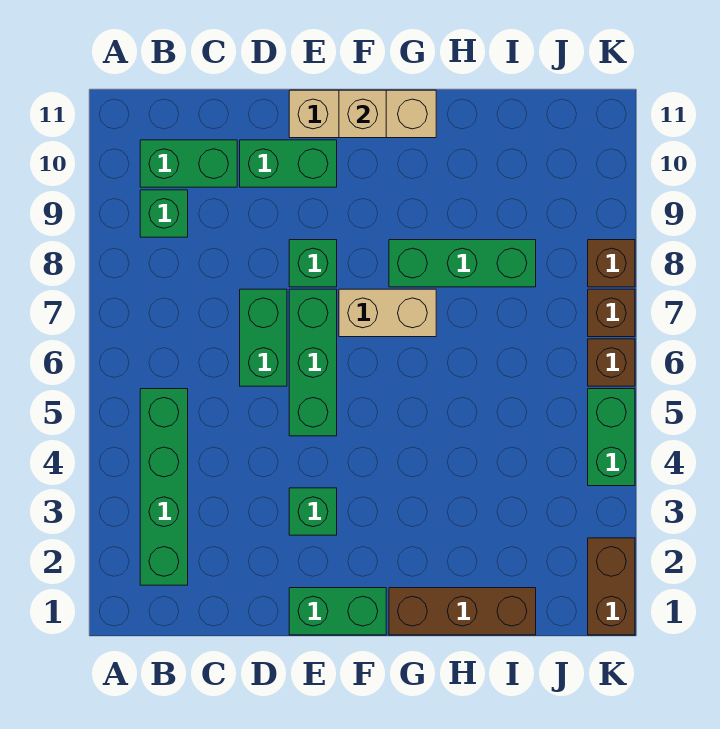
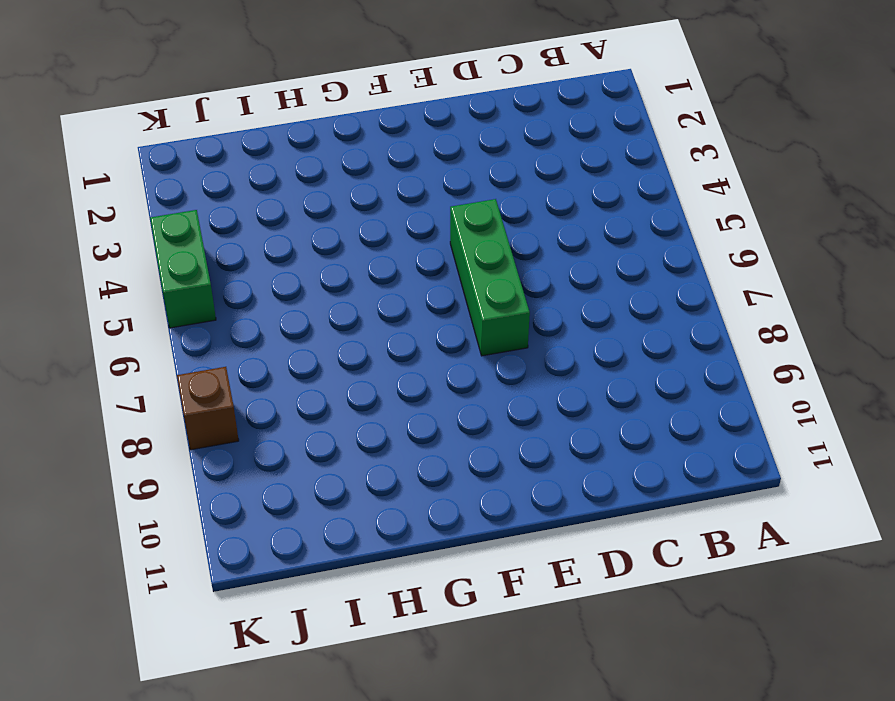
none -> green 1x4 brick [140,389,188,585]
none -> green 1x1 brick [140,190,188,237]
none -> green 1x2 brick [140,140,237,187]

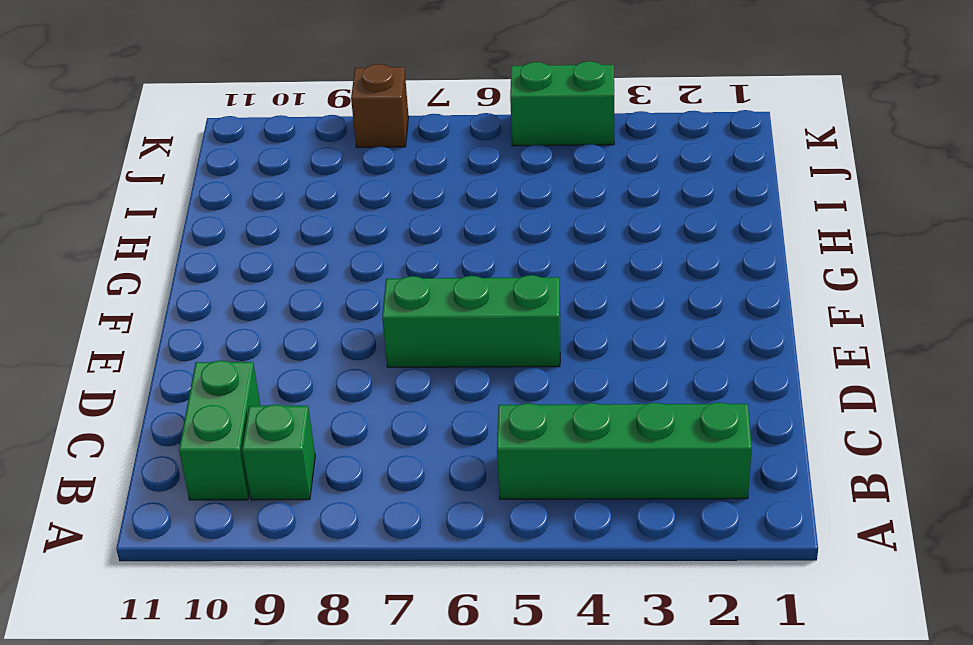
none -> green 1x2 brick [240,289,287,386]
none -> green 1x2 brick [240,140,337,187]
none -> green 1x2 brick [289,588,386,635]

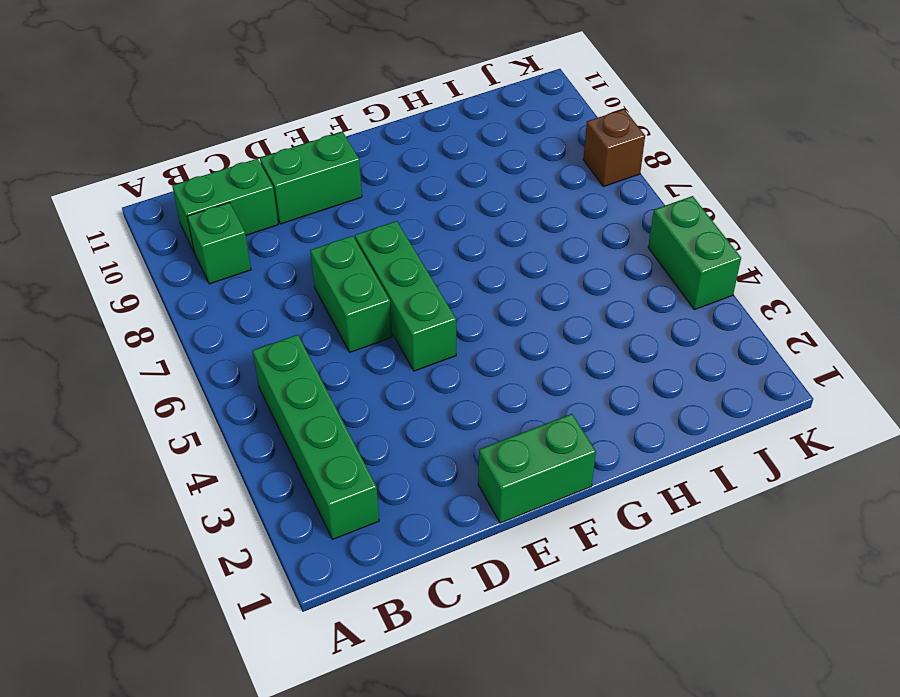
none -> green 1x1 brick [289,488,337,535]
none -> green 1x1 brick [289,240,337,287]
none -> tan 1x3 brick [289,90,436,138]

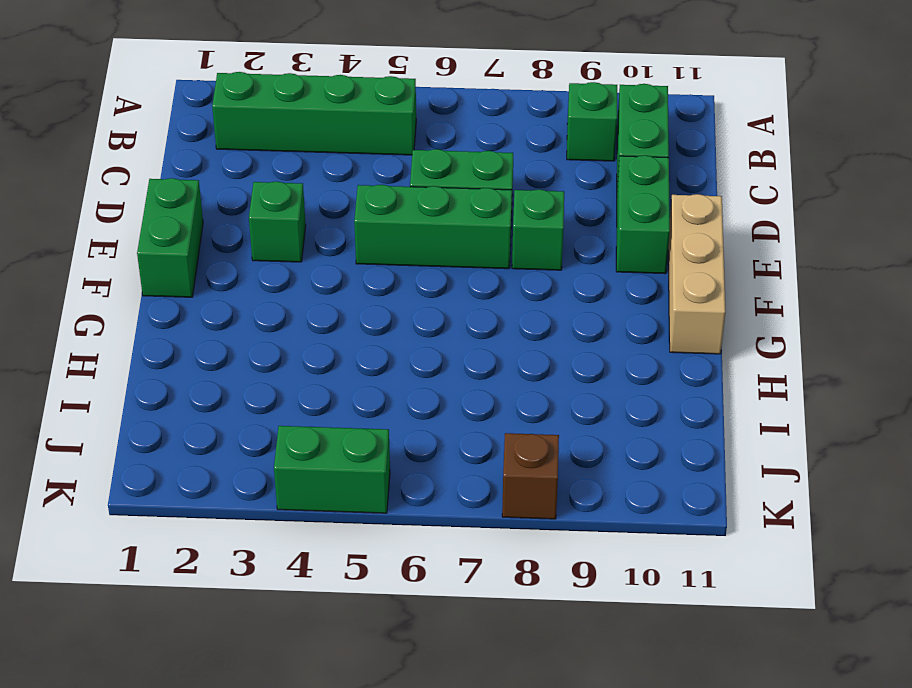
none -> tan 1x2 brick [339,289,436,337]
none -> brown 1x3 brick [389,588,536,635]
none -> green 1x3 brick [389,240,536,287]

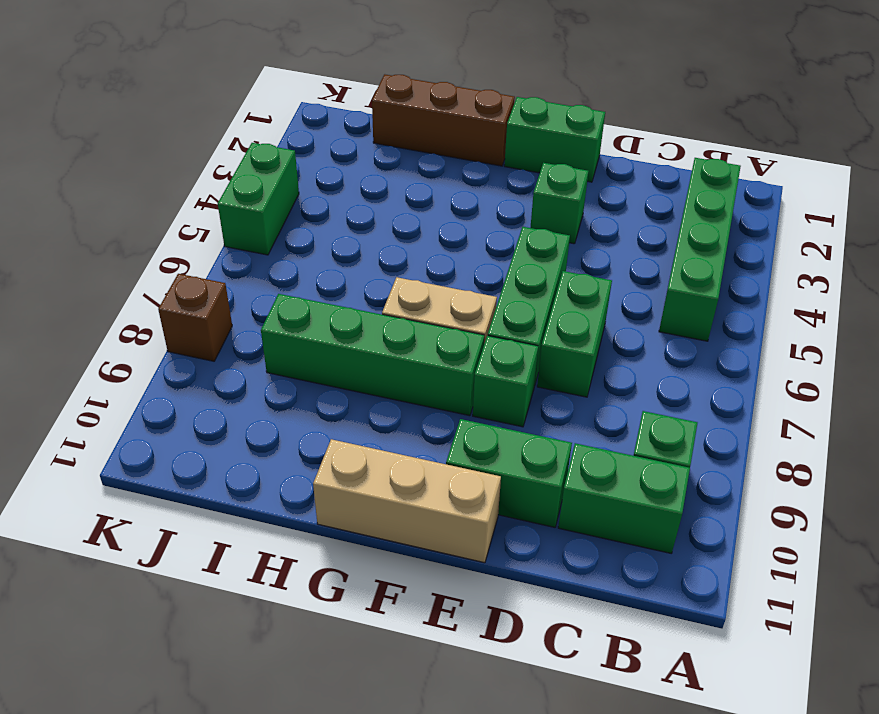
green 1x4 brick [261,294,484,416] -> green 1x3 brick [389,240,536,287]
none -> brown 1x2 brick [588,538,635,635]
none -> brown 1x1 brick [588,339,635,386]
none -> brown 1x1 brick [588,289,635,337]

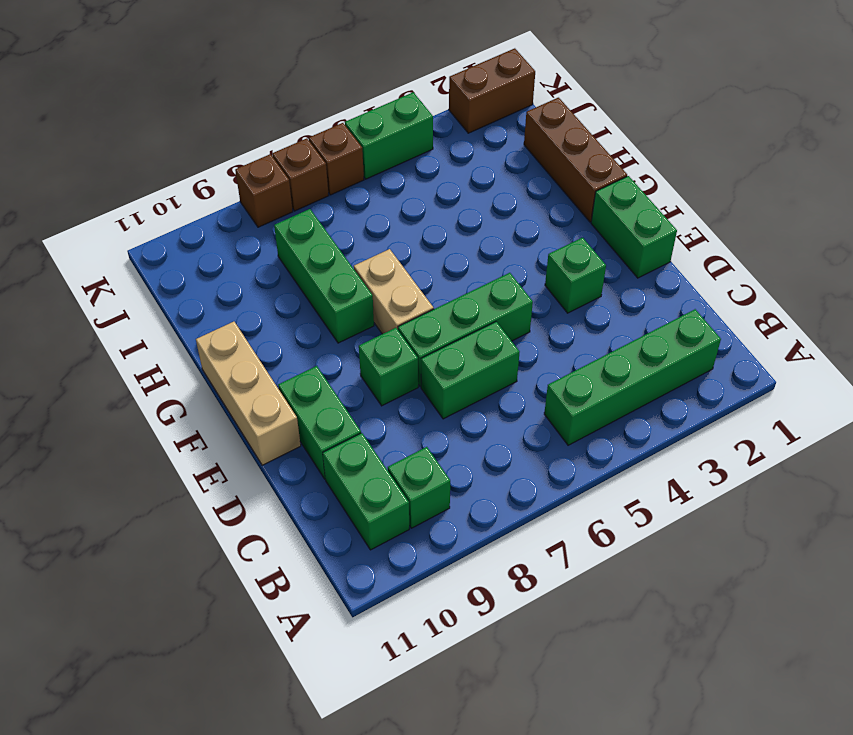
none -> tan 1x1 brick [339,90,386,138]

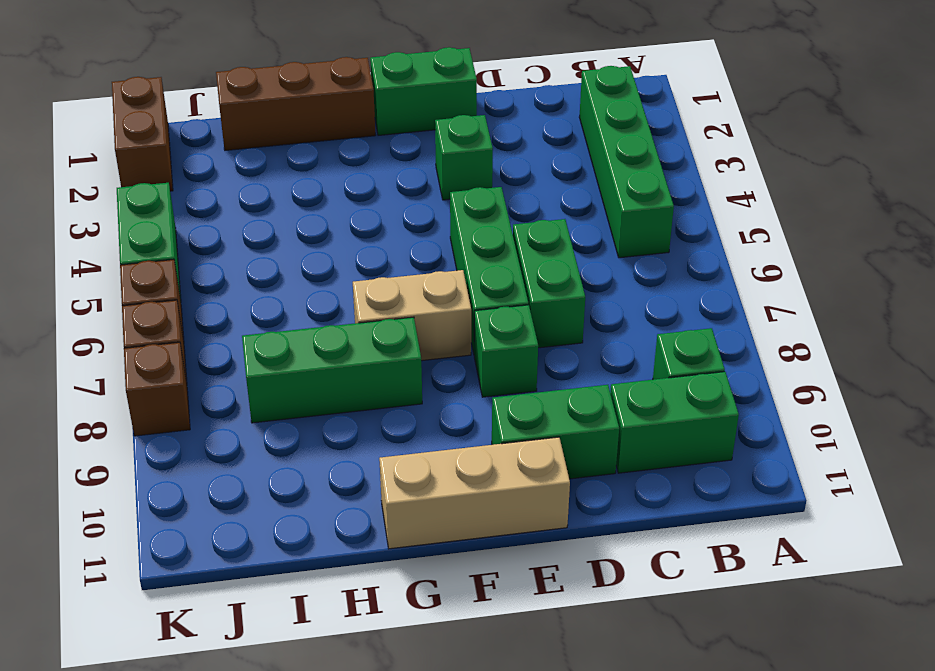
none -> tan 1x1 brick [339,90,386,138]

